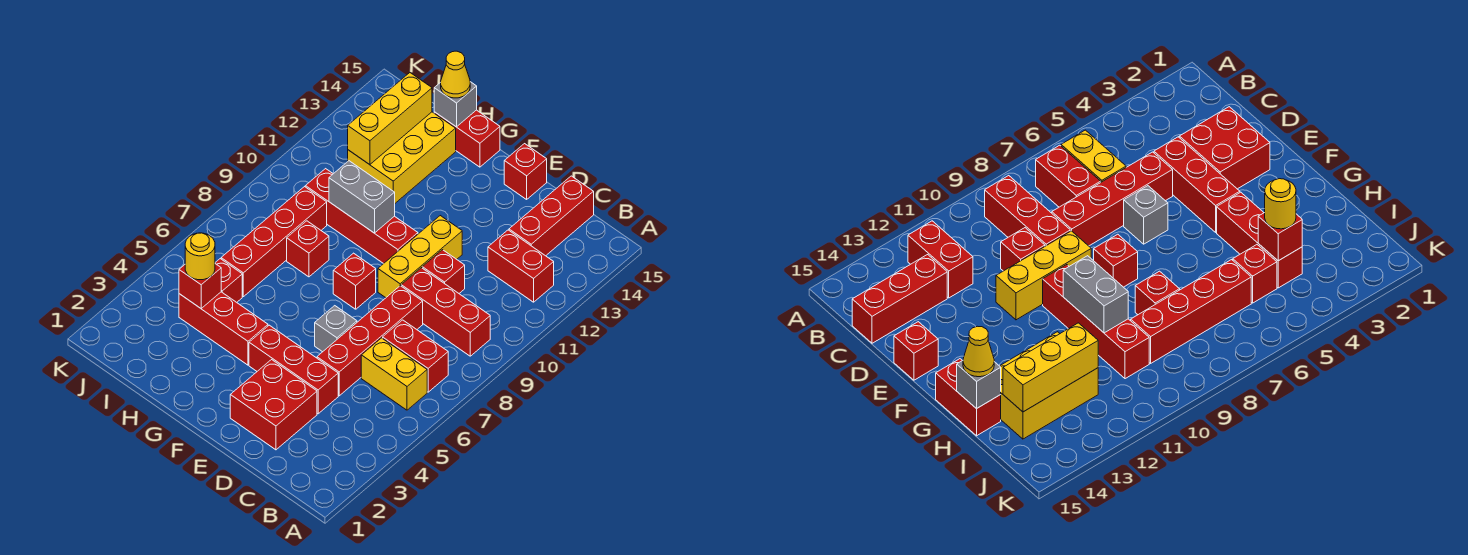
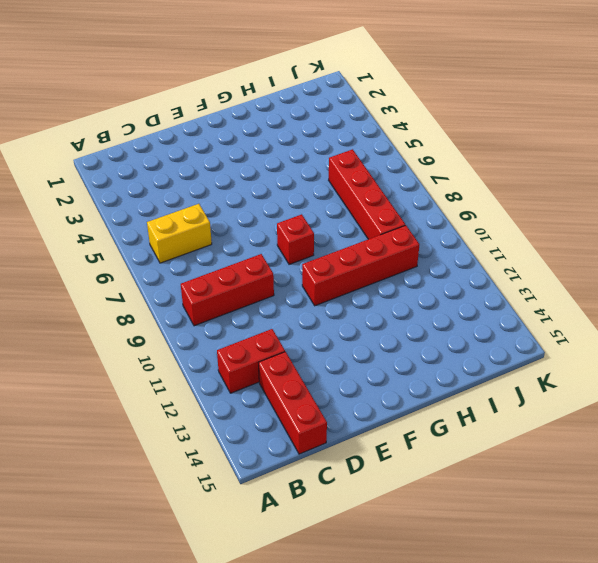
none -> red 1x2 brick [383,320,448,392]
none -> red 2x2 brick [230,360,317,450]
none -> red 1x3 brick [249,325,338,414]

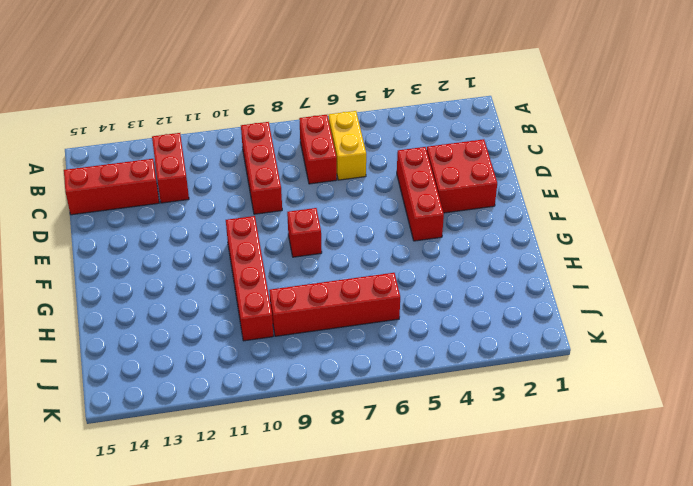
none -> red 1x4 brick [317,286,423,396]
none -> red 1x1 brick [422,250,465,293]
none -> grey 1x1 brick [315,306,357,352]

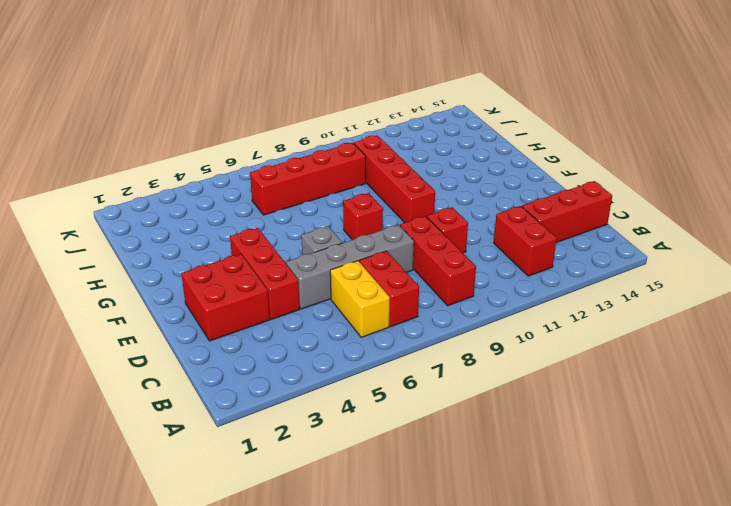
grey 1x4 brick [286,225,414,309] -> red 1x4 brick [317,286,423,396]
none -> yellow 1x3 brick [378,216,462,298]
none -> red 1x1 brick [504,144,547,199]
none -> red 1x3 brick [179,292,268,365]

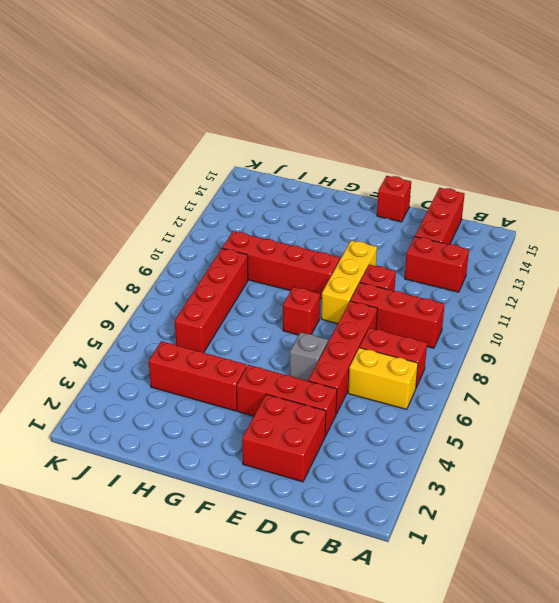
none -> red 1x2 brick [434,110,500,167]
none -> red 1x1 brick [287,221,329,277]
none -> yellow 2x3 brick [348,112,456,203]

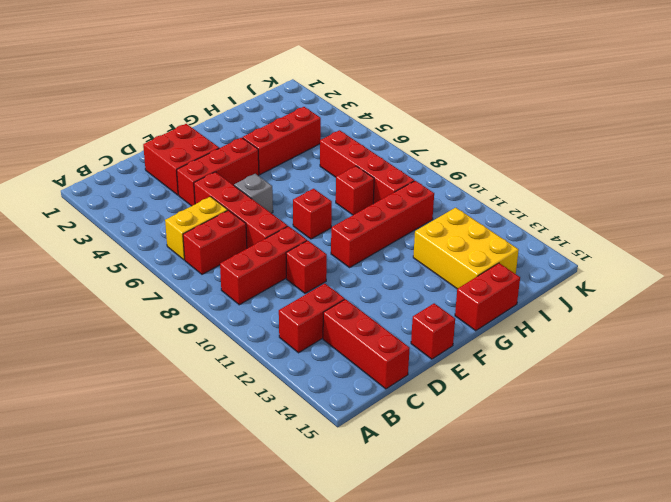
none -> yellow 1x3 brick [378,216,462,298]
none -> red 1x1 brick [215,259,242,302]
none -> grey 1x2 brick [329,161,395,233]

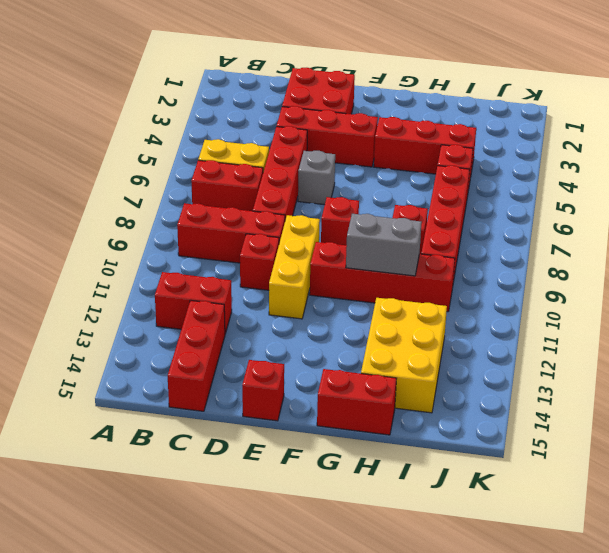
none -> grey 1x1 brick [434,82,477,127]
none -> red 1x1 brick [179,264,221,308]
none -> yellow 1x3 brick [348,73,432,165]

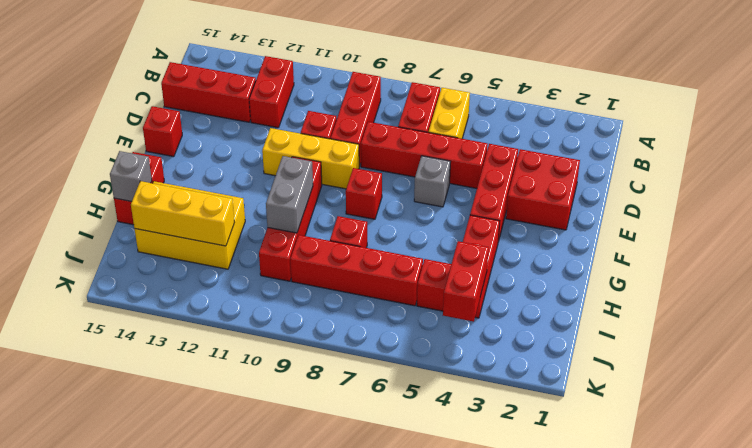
red 1x2 brick [443,241,489,322] -> red 1x1 brick [179,264,221,308]
none -> yellow 1x1 cone [441,51,470,98]
none -> yellow 1x1 round brick [185,233,215,280]

